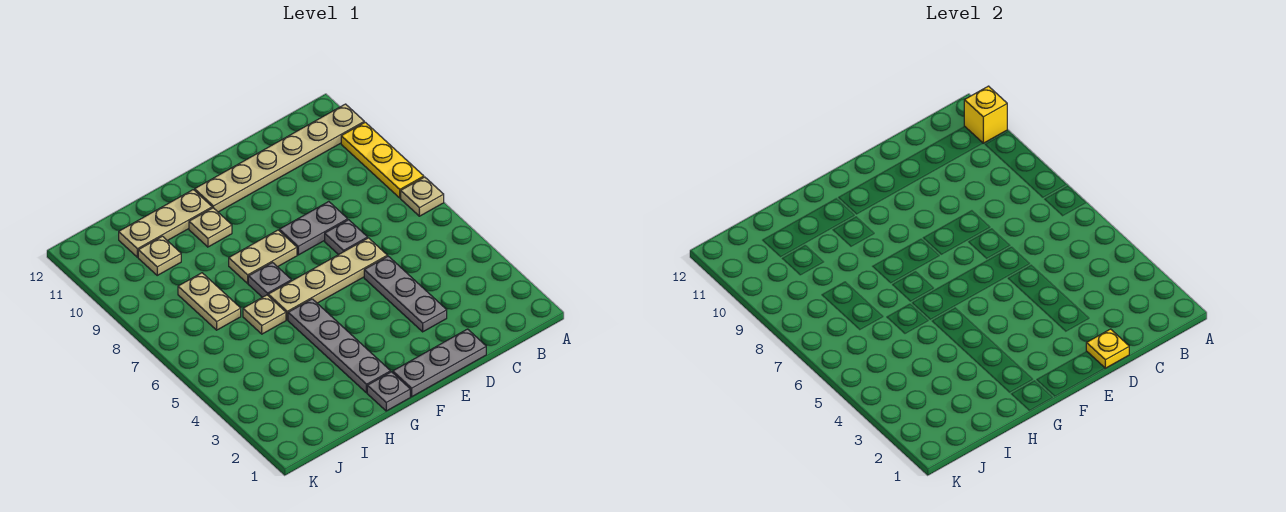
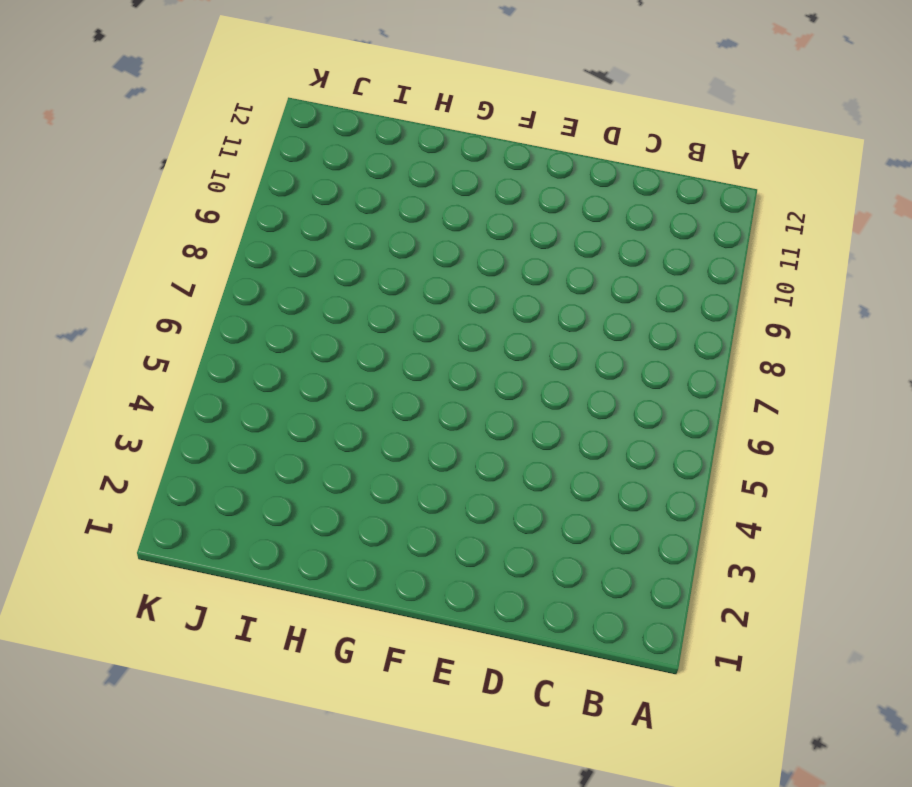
none -> tan 1x1 plate [401,177,444,216]
none -> yellow 1x3 plate [341,122,424,198]
none -> tan 1x6 plate [195,104,364,212]

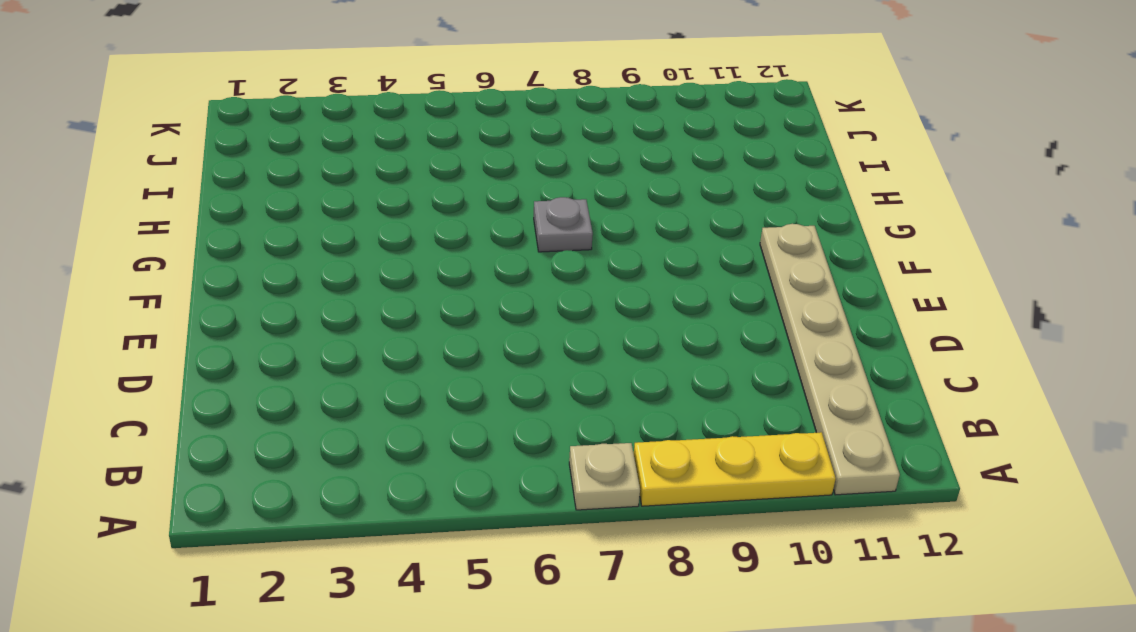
none -> grey 1x3 plate [393,329,486,397]
none -> grey 1x3 plate [364,256,447,332]
none -> tan 1x4 plate [268,238,387,320]

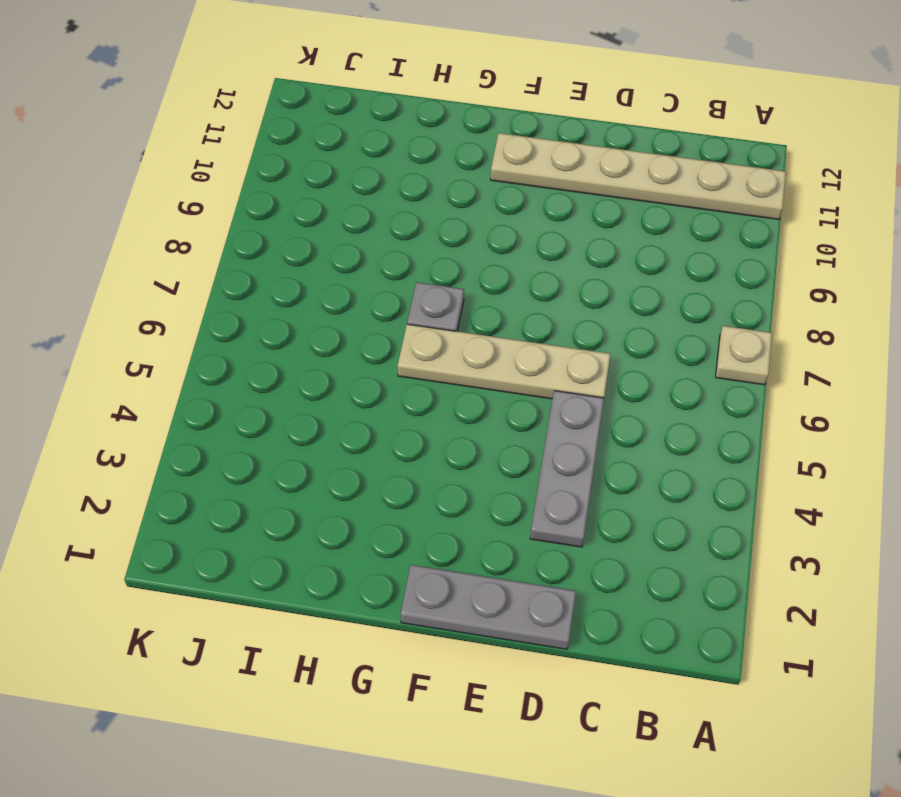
none -> yellow 1x3 plate [341,122,424,198]
none -> grey 1x1 plate [325,220,368,255]
none -> grey 1x2 plate [279,202,348,255]

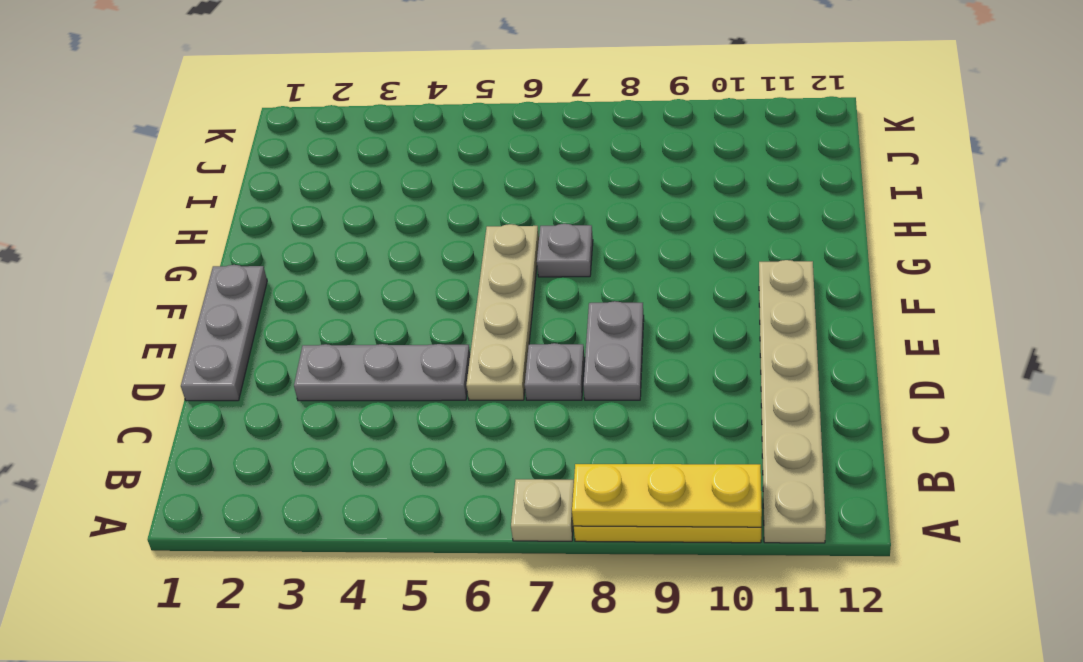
yellow 1x3 plate [572,464,762,527] -> none
none -> tan 1x2 plate [229,230,297,283]
none -> grey 1x1 plate [367,372,410,411]
none -> grey 1x4 plate [288,299,391,393]

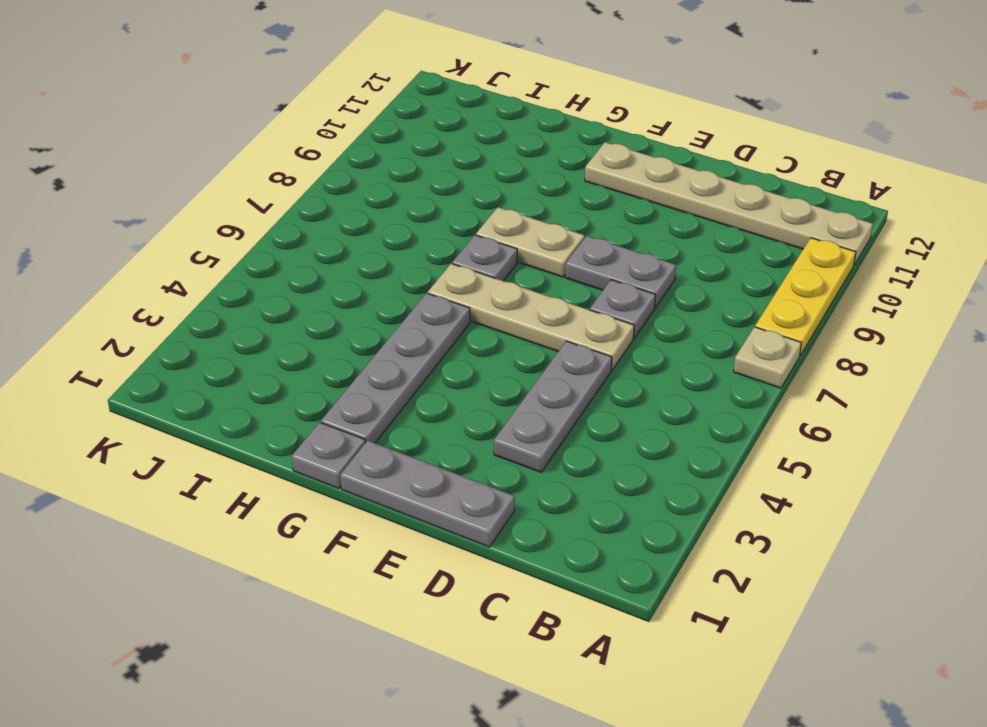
none -> tan 1x1 plate [189,208,232,247]
none -> tan 1x3 plate [119,190,212,257]
none -> tan 1x1 plate [243,295,286,334]

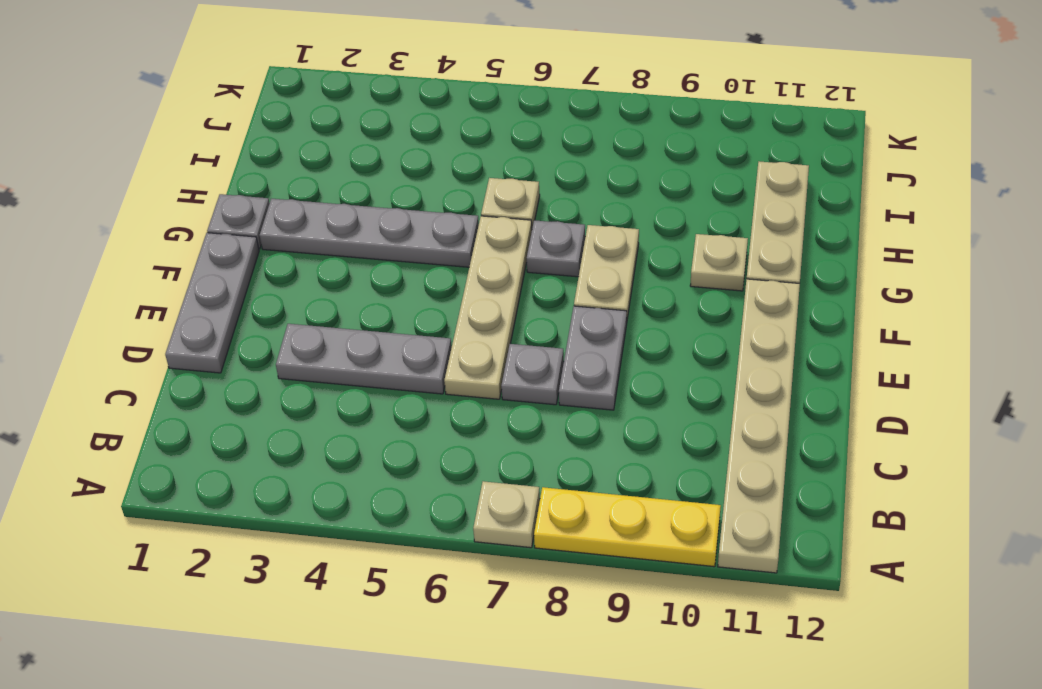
none -> tan 1x2 plate [178,273,241,330]
none -> tan 1x1 plate [138,236,181,275]
none -> yellow 1x1 brick [964,86,1007,143]

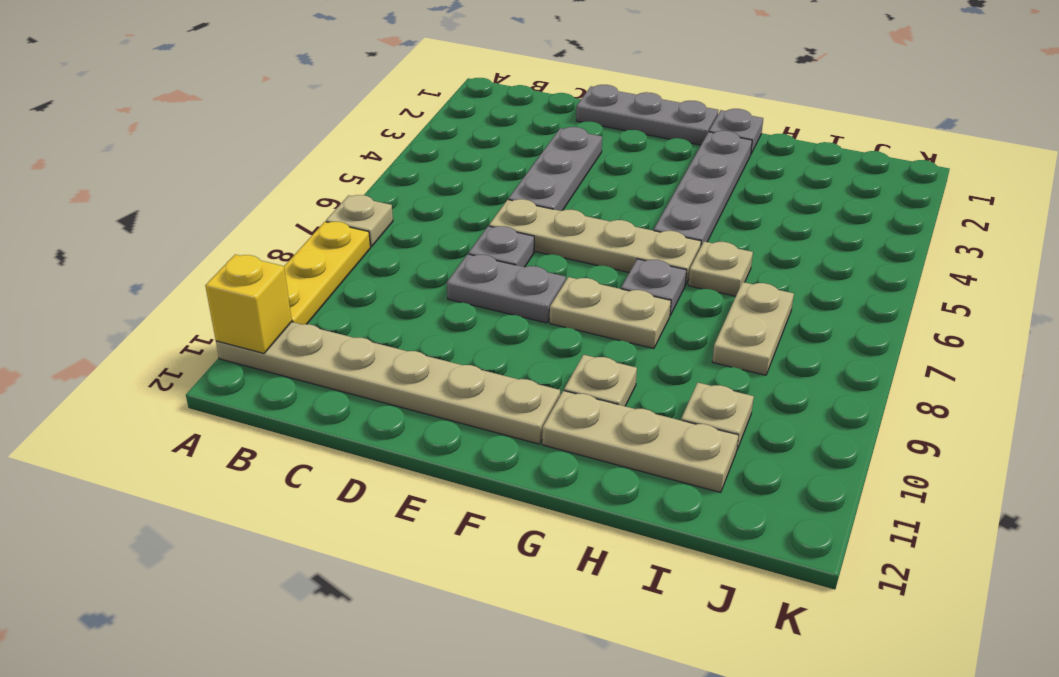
none -> yellow 1x1 plate [1086,329,1129,368]

